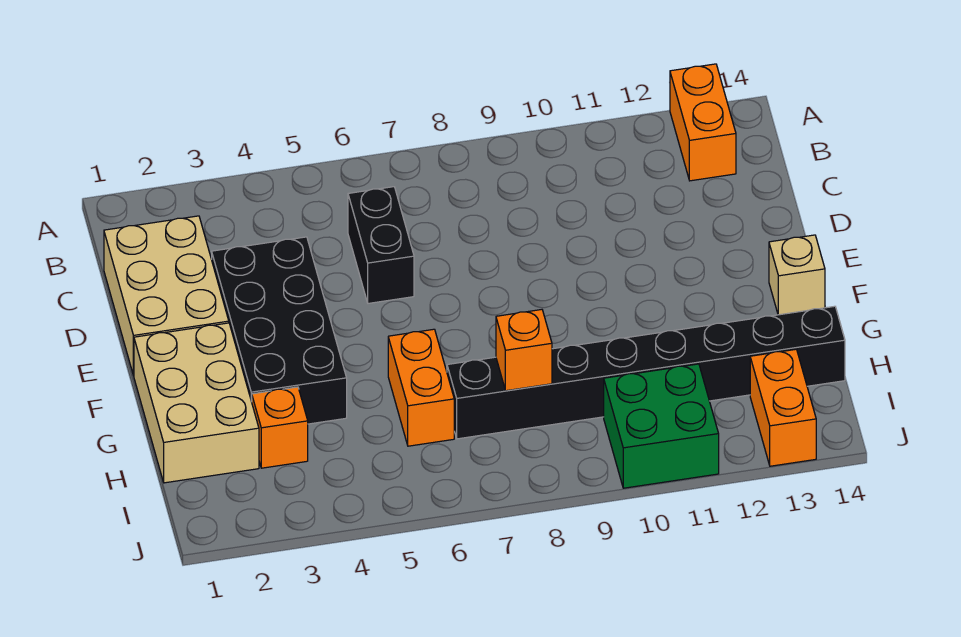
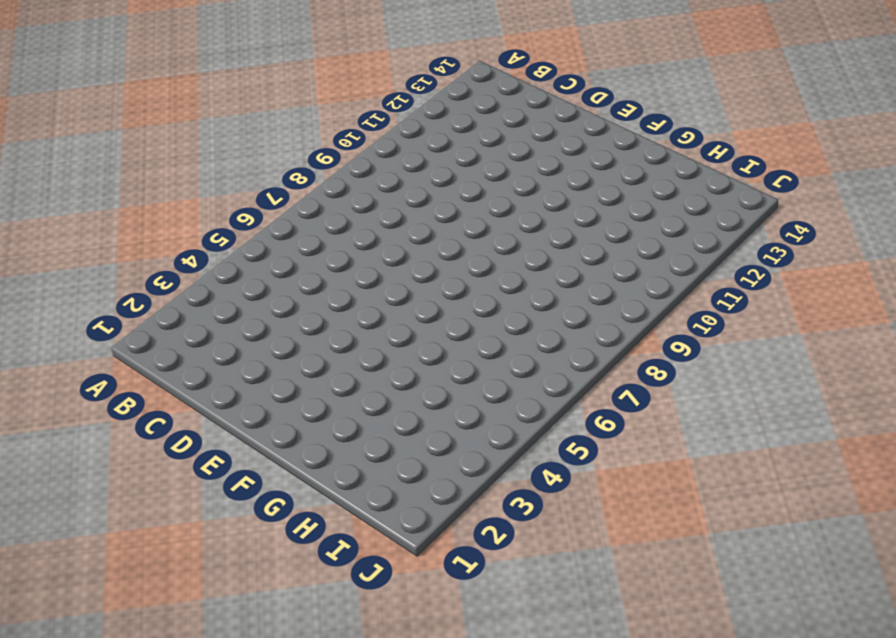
none -> orange 1x2 brick [670,64,736,181]
none -> tan 2x3 brick [104,216,229,376]
none -> black 1x2 brick [348,187,414,303]

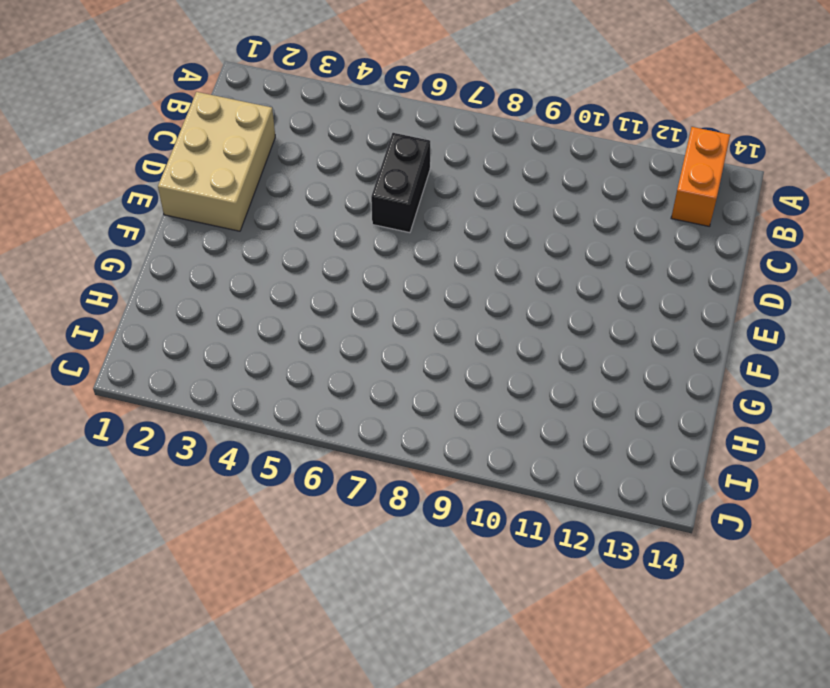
none -> black 2x4 brick [212,237,347,424]
none -> tan 2x3 brick [134,323,259,483]
none -> tan 1x1 brick [769,235,825,315]

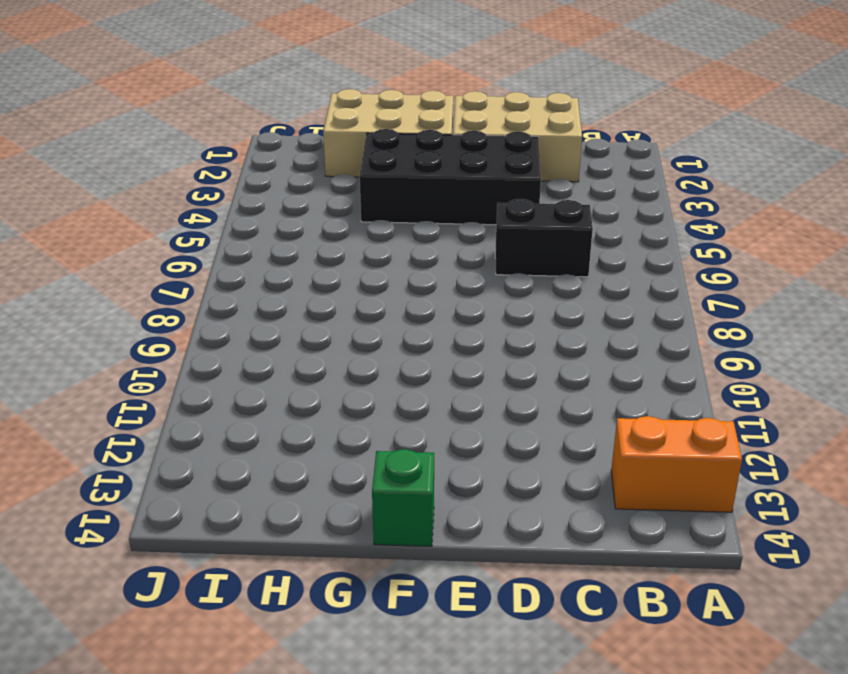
green 1x1 brick [372,449,434,546] -> tan 1x1 brick [769,235,825,315]
none -> orange 1x2 brick [388,329,454,446]
none -> orange 1x1 brick [252,387,308,468]
none -> black 1x8 brick [447,306,845,439]

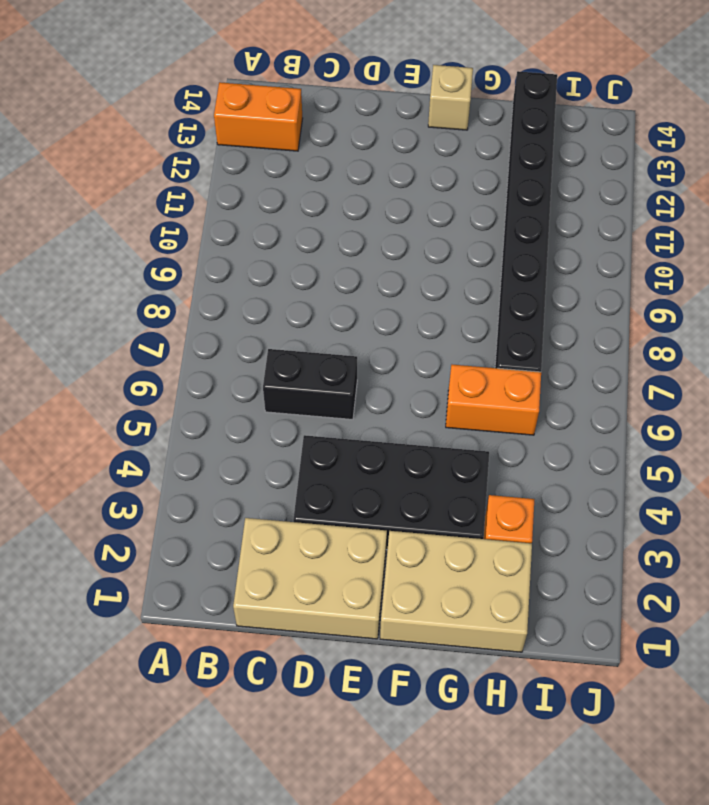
none -> green 2x2 brick [604,364,719,488]
none -> orange 1x2 brick [750,349,816,466]
none -> orange 1x1 brick [496,310,552,391]

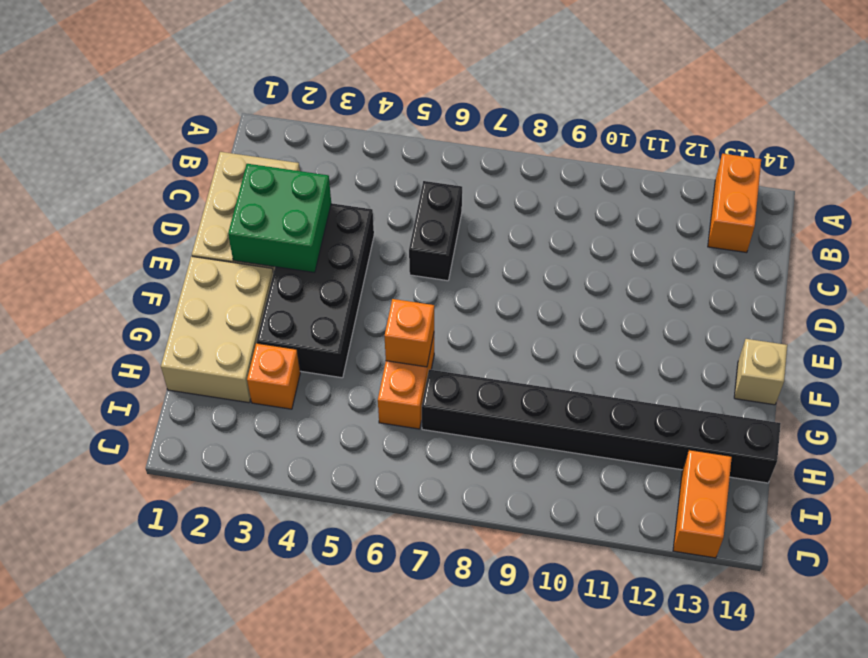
green 2x2 brick [228,164,331,273] -> green 2x2 brick moved to [604,364,719,488]
orange 1x1 brick [385,299,434,367] -> orange 1x1 brick moved to [496,310,552,391]

